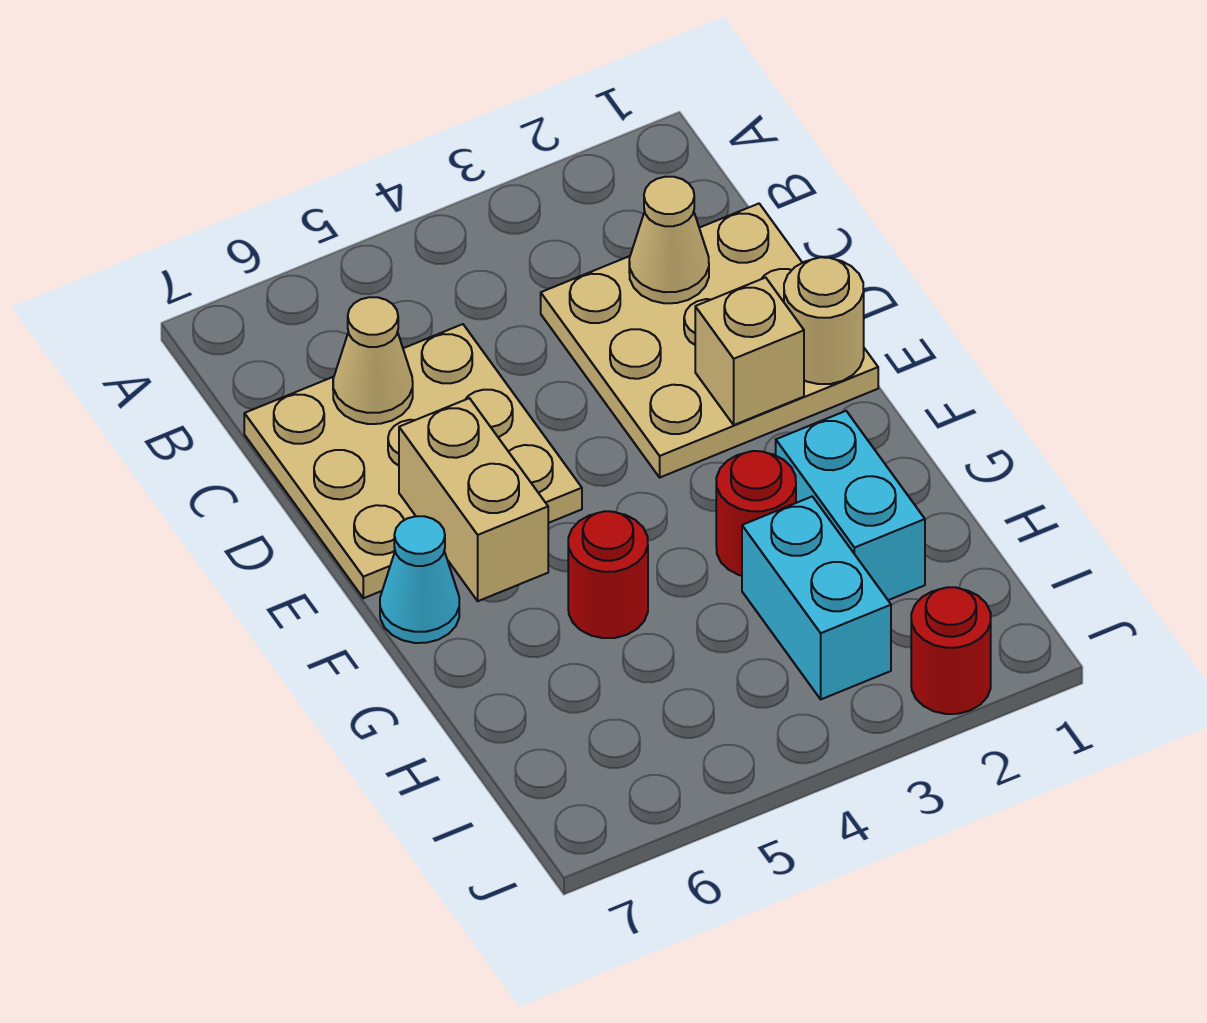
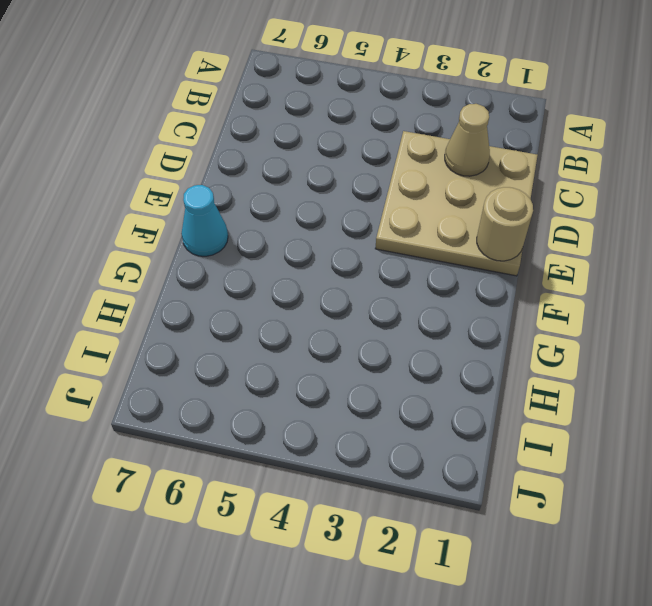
none -> tan 3x3 plate [244,324,582,598]
none -> cyan 1x2 brick [776,411,925,600]
none -> red 1x1 round brick [716,451,796,576]

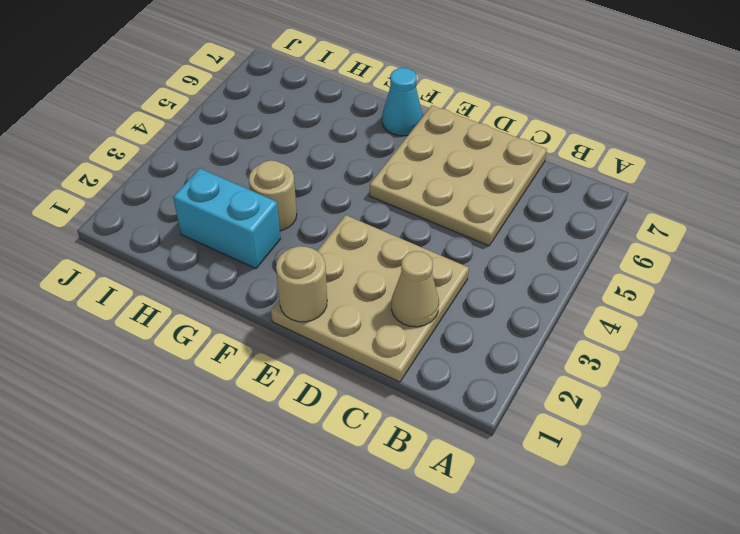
tan 1x1 round brick [249,160,297,231] -> red 1x1 round brick [716,451,796,576]
none -> red 1x1 round brick [568,511,648,638]
none -> cyan 1x2 brick [742,496,891,699]
none -> red 1x1 round brick [911,587,991,714]

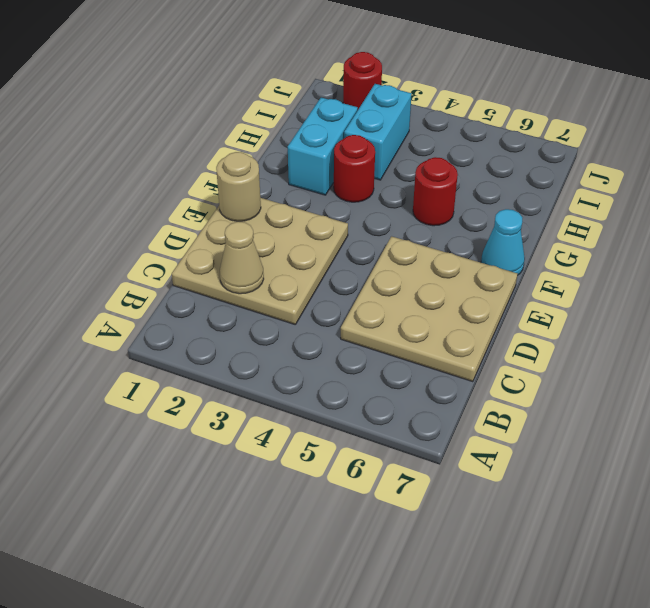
none -> tan 1x1 cone [333,297,413,424]
none -> tan 1x1 brick [695,278,804,425]
none -> tan 1x2 brick [399,398,548,601]

